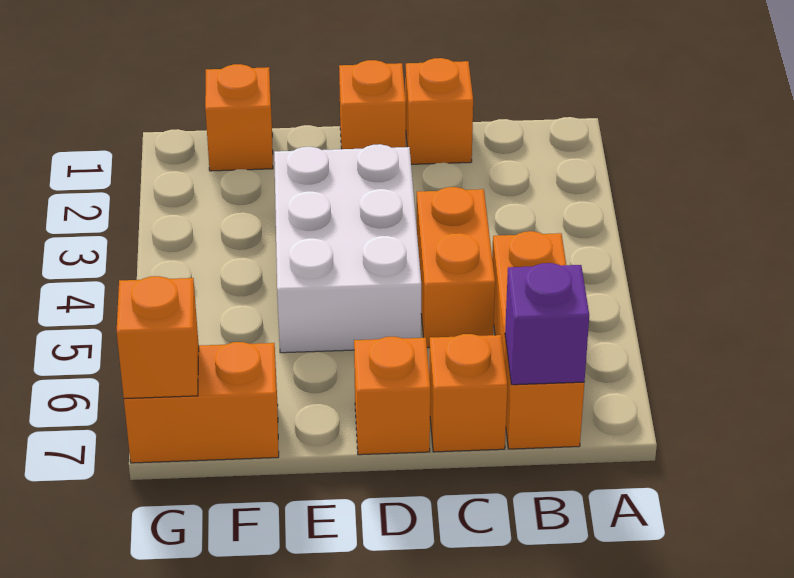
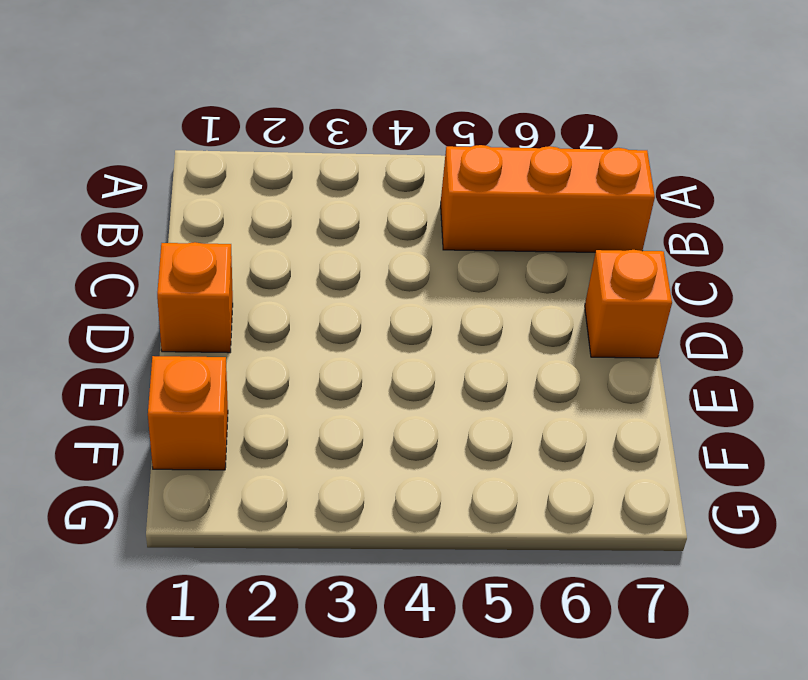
none -> orange 1x1 brick [405,58,473,164]
none -> orange 1x2 brick [417,187,495,348]

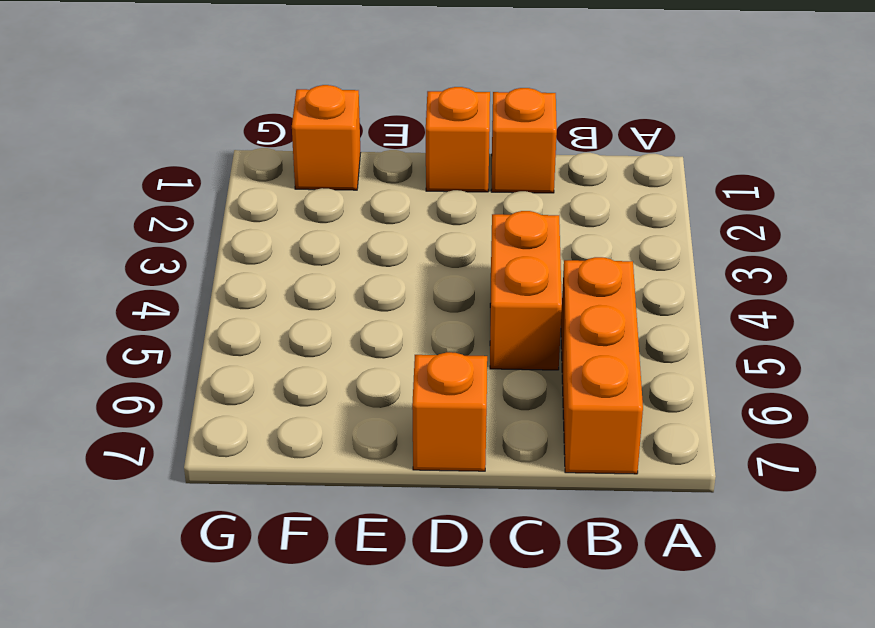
none -> orange 1x1 brick [429,334,507,452]
none -> white 2x3 brick [274,144,421,353]

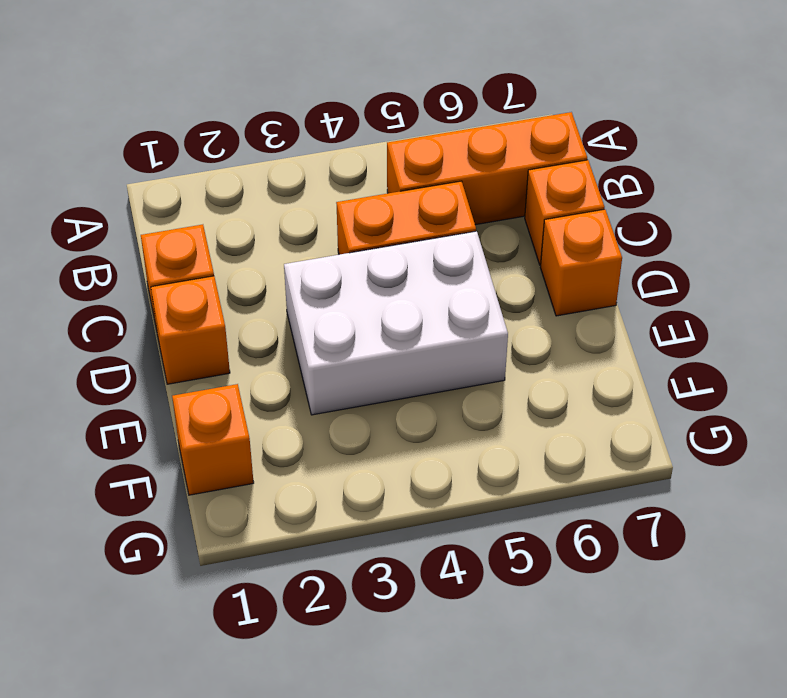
none -> orange 1x2 brick [124,342,279,463]
none -> purple 1x1 brick [505,263,589,385]

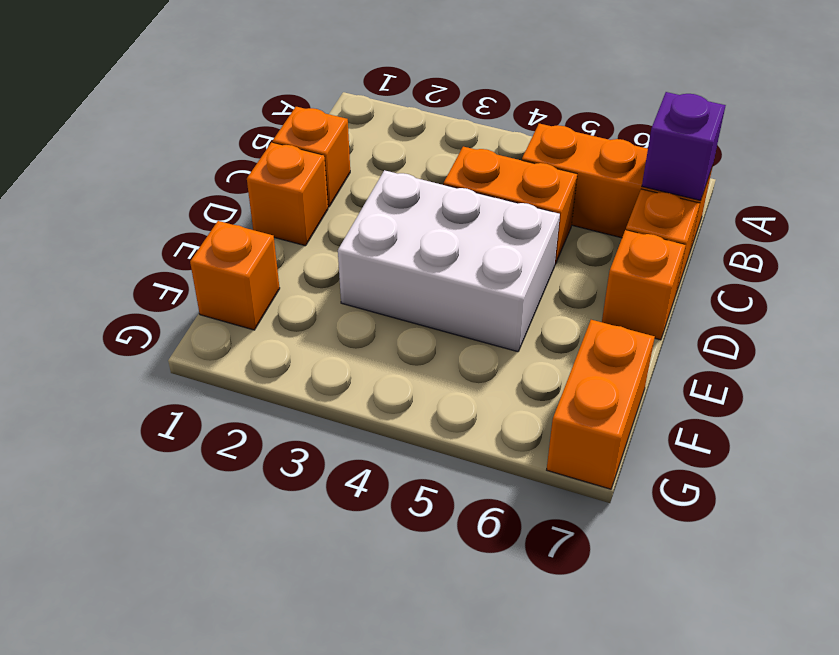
none -> orange 1x1 brick [117,276,199,399]

